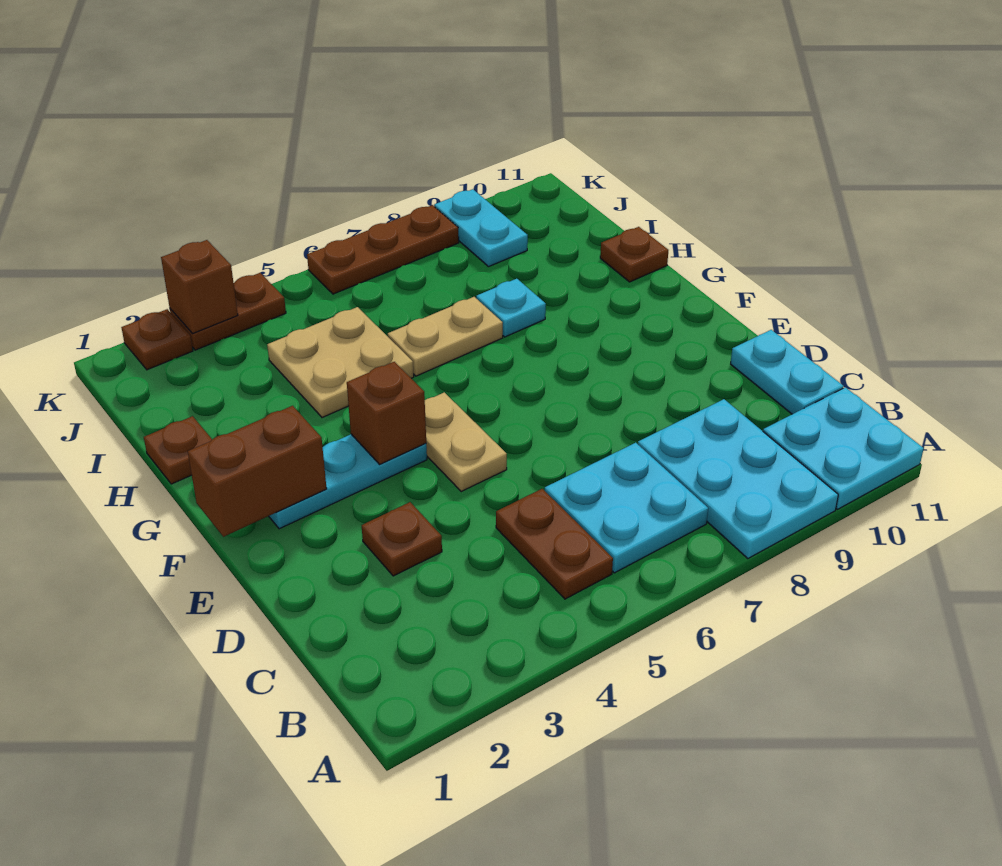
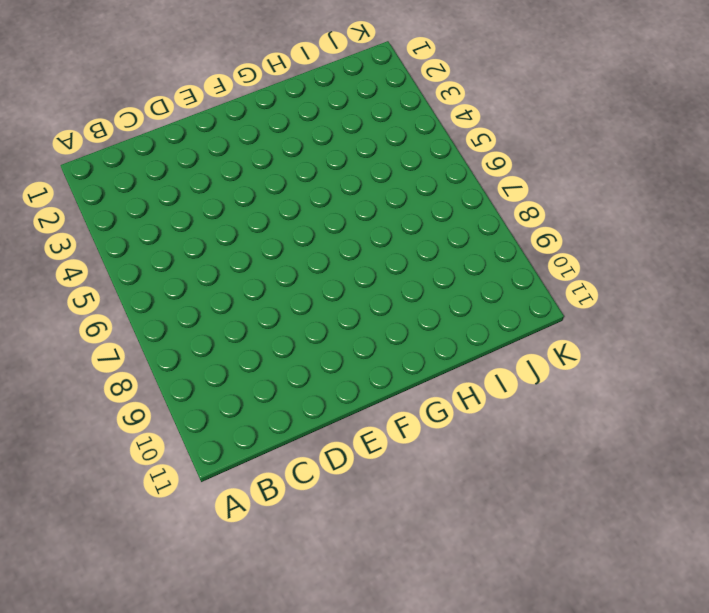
none -> cyan 2x3 plate [638,399,838,559]
none -> cyan 2x2 plate [763,387,924,509]
none -> brown 1x2 plate [496,489,613,599]

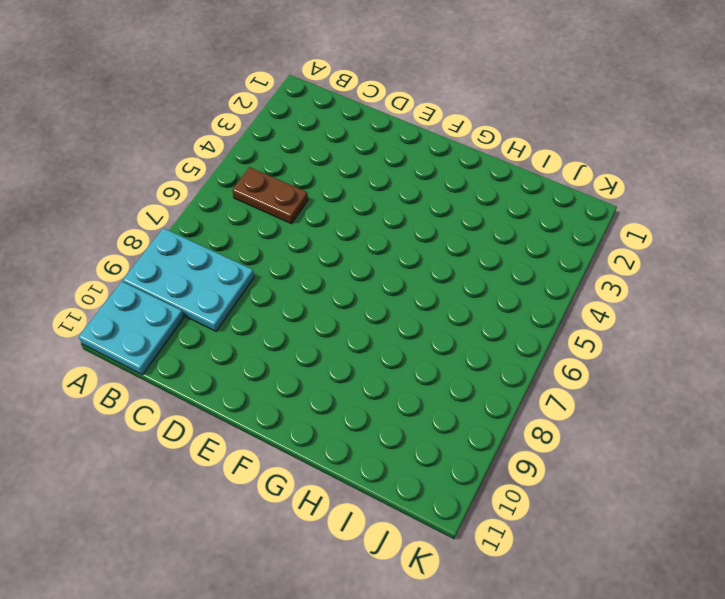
none -> cyan 2x2 plate [545,443,708,573]
none -> cyan 1x2 plate [731,330,843,414]
none -> brown 1x1 plate [362,502,442,576]

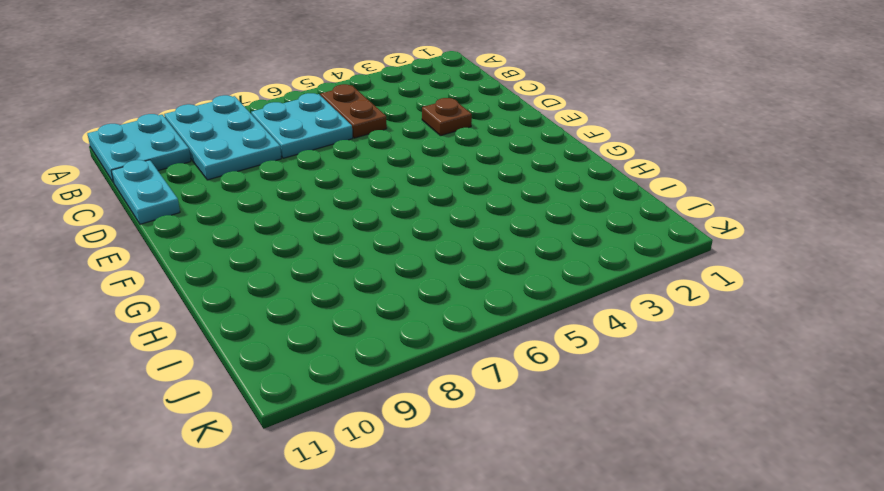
none -> tan 1x2 plate [425,392,507,492]
none -> cyan 1x3 plate [269,434,427,529]
none -> brown 1x1 plate [144,416,212,484]

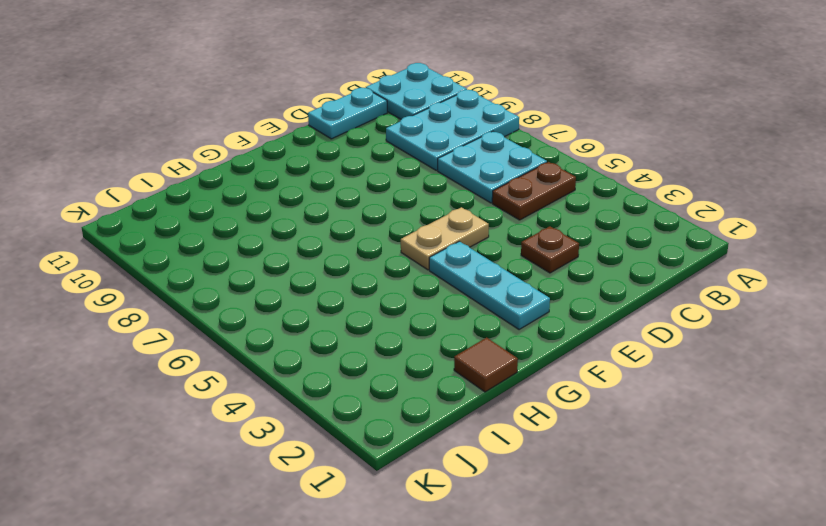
brown 1x1 tile [454,338,518,392] -> brown 1x1 plate [144,416,212,484]
none -> tan 2x2 plate [267,307,414,418]
none -> tan 1x2 plate [388,297,503,376]
none -> cyan 1x1 plate [476,279,546,337]

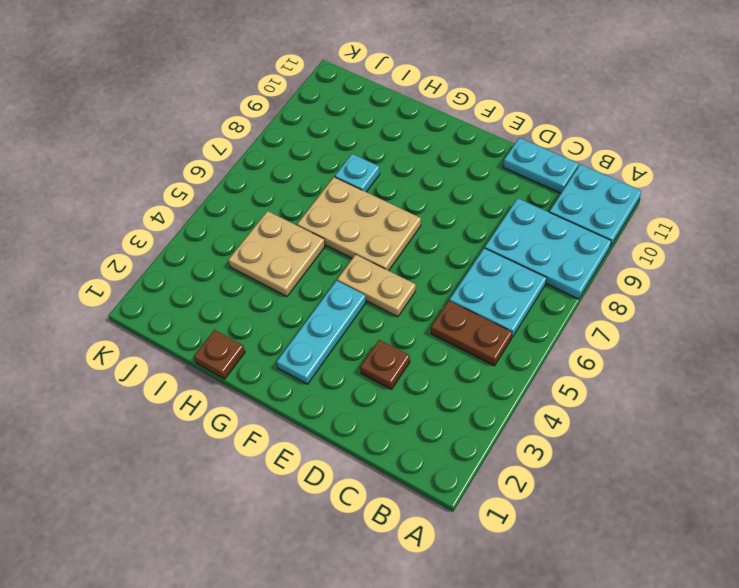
tan 2x3 plate [297,177,421,271] -> tan 1x2 plate [388,297,503,376]
none -> brown 1x1 plate [600,227,668,282]
none -> cyan 1x2 plate [434,189,528,267]
none -> brown 1x1 plate [121,309,193,370]

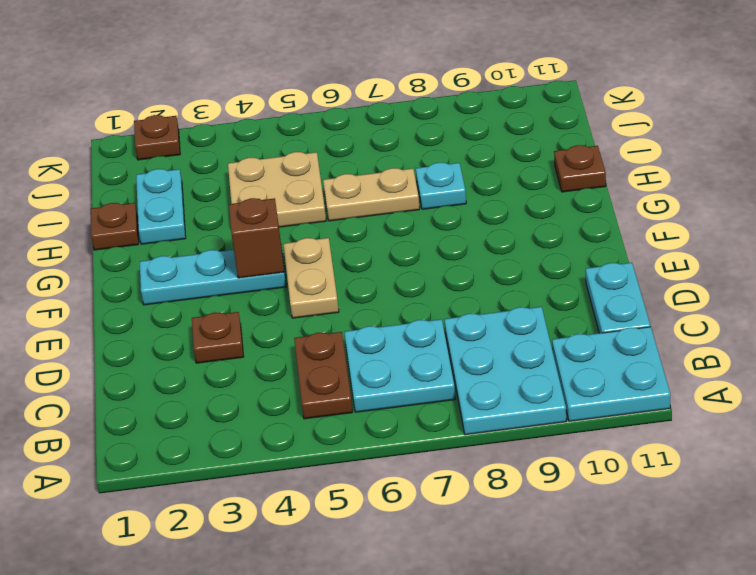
cyan 1x2 plate [136,169,186,244] -> cyan 1x2 plate moved to [434,189,528,267]
none -> brown 1x2 plate [170,273,286,350]
none -> brown 1x3 plate [307,205,459,294]
none -> brown 1x2 brick [188,406,327,537]

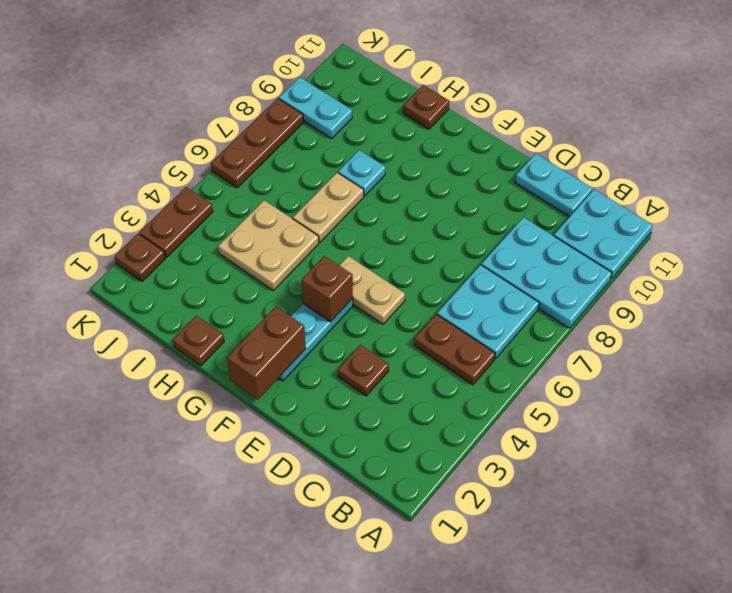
none -> brown 1x1 brick [161,240,238,334]

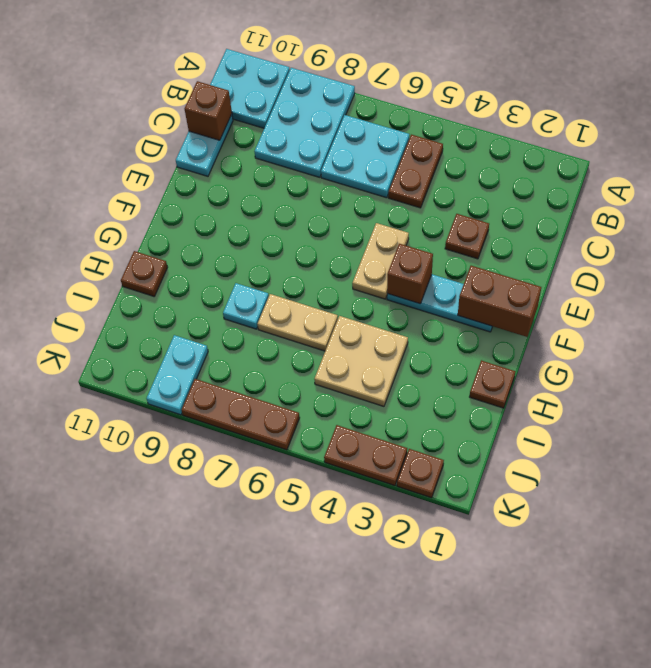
brown 1x1 brick [185,81,232,140] -> brown 1x1 brick moved to [161,240,238,334]

